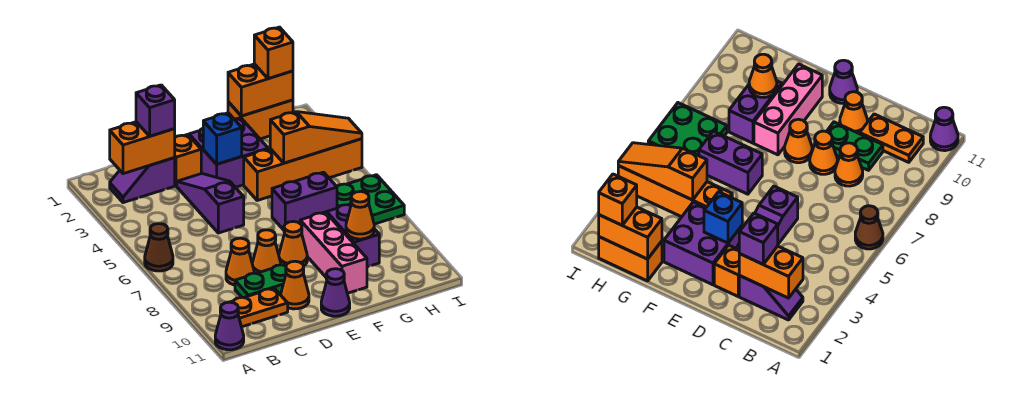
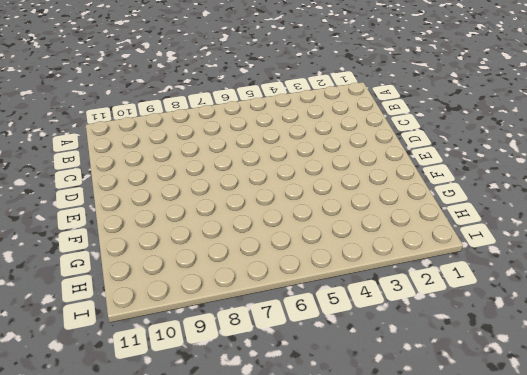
none -> brown 1x1 cone [145,224,173,271]
none -> purple 1x1 cone [215,302,244,350]
none -> purple 1x2 slope [110,158,175,203]

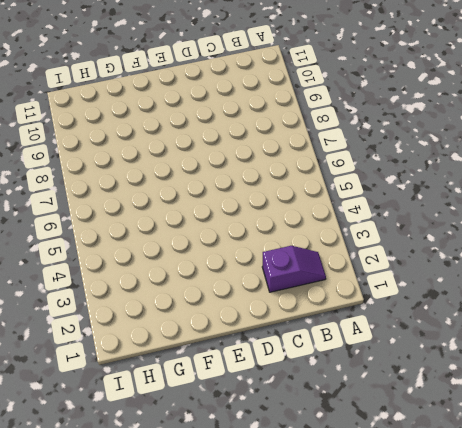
none -> brown 1x1 cone [145,224,173,271]
none -> purple 1x1 cone [215,302,244,350]
none -> orange 1x2 plate [231,288,288,327]

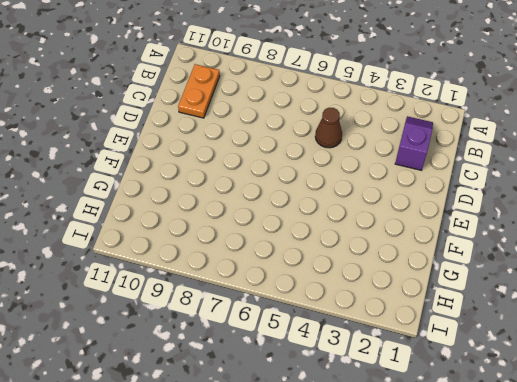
brown 1x1 cone [315,108,342,148] -> brown 1x1 cone moved to [145,224,173,271]
none -> purple 1x1 cone [215,302,244,350]
none -> orange 1x1 cone [226,238,254,285]
none -> green 1x2 plate [235,264,287,298]

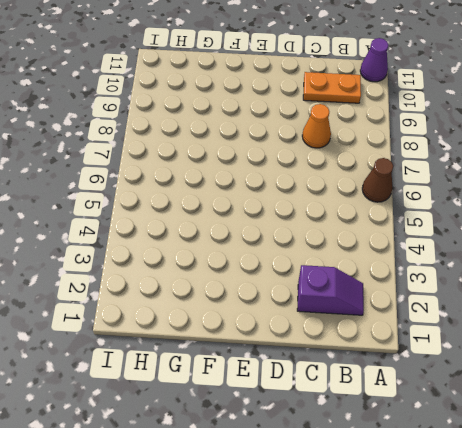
none -> green 1x2 plate [235,264,287,298]
none -> orange 1x1 brick [175,134,201,186]
none -> purple 1x3 slope [177,173,244,233]

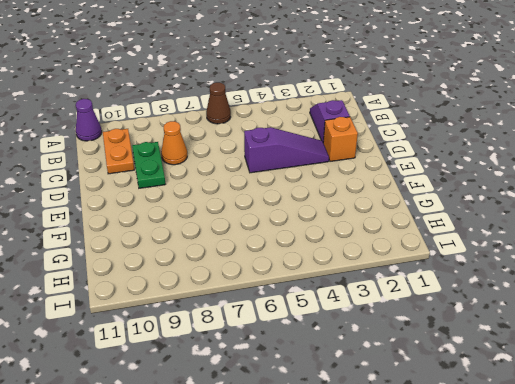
none -> orange 1x1 cone [252,230,281,273]
none -> orange 1x1 cone [281,261,309,309]
none -> purple 2x2 brick [189,118,268,187]

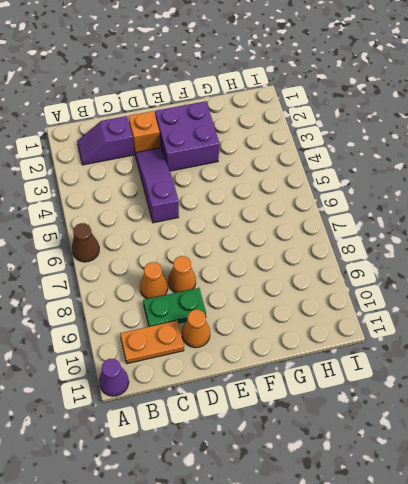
none -> orange 1x1 cone [279,221,307,266]
none -> purple 1x1 cone [321,269,350,316]
none -> orange 1x4 brick [244,139,362,200]

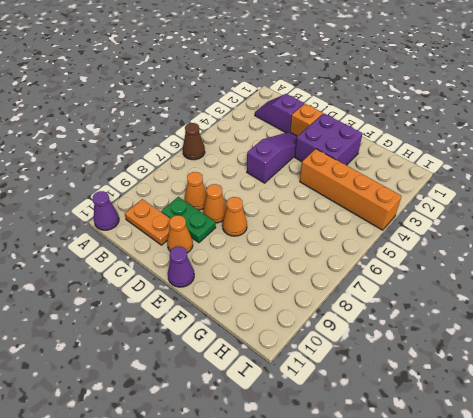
none -> purple 1x2 brick [272,172,337,230]
none -> pink 1x3 brick [300,212,367,293]
none -> orange 1x2 brick [228,100,293,139]

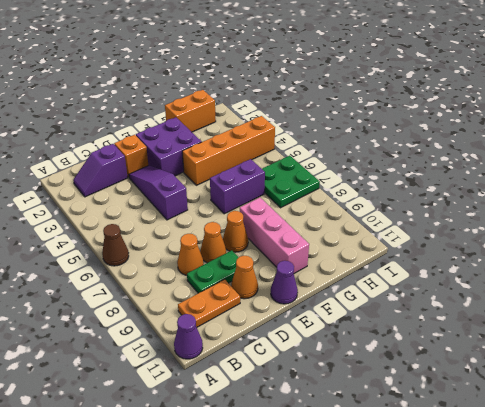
none -> purple 1x2 brick [327,204,379,267]
none -> orange 1x2 brick [110,122,175,174]
none -> blue 1x1 brick [203,113,242,164]

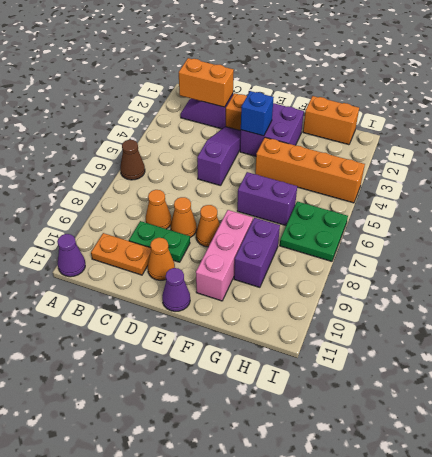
none -> orange 1x2 brick [228,64,293,116]
none -> orange 1x3 slope [270,112,362,163]
none -> orange 1x1 cone [346,191,374,239]

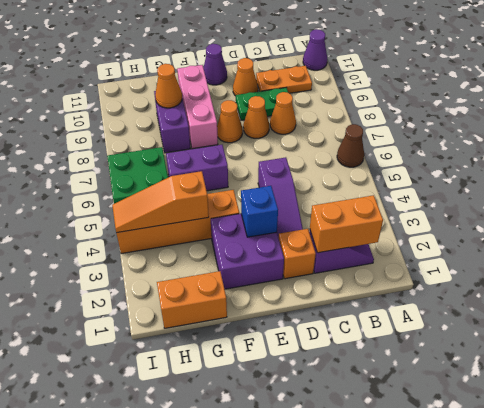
none -> orange 1x2 brick [228,64,293,116]
none -> purple 1x1 brick [136,85,175,136]
none -> orange 1x1 brick [254,27,293,79]

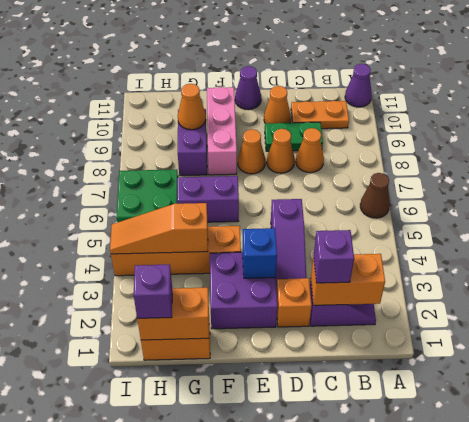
purple 1x1 brick [134,264,172,318] -> orange 1x1 brick [254,27,293,79]

